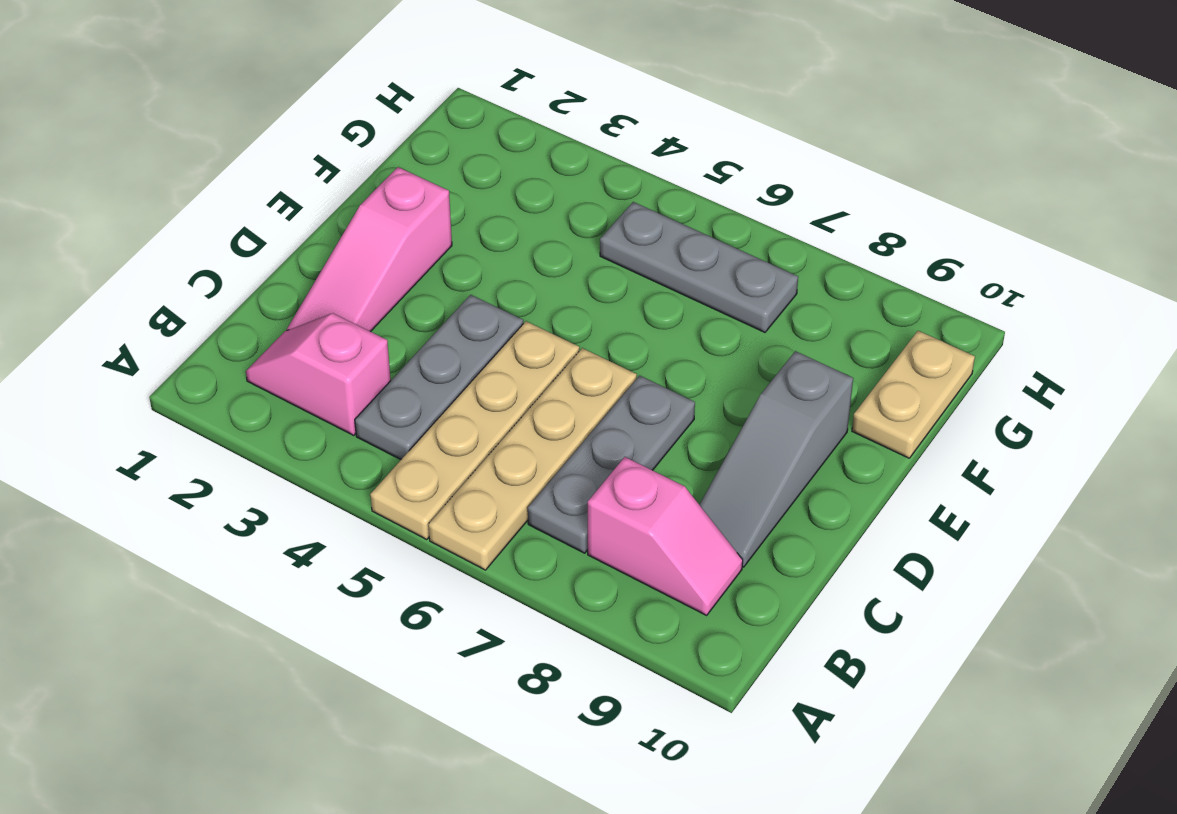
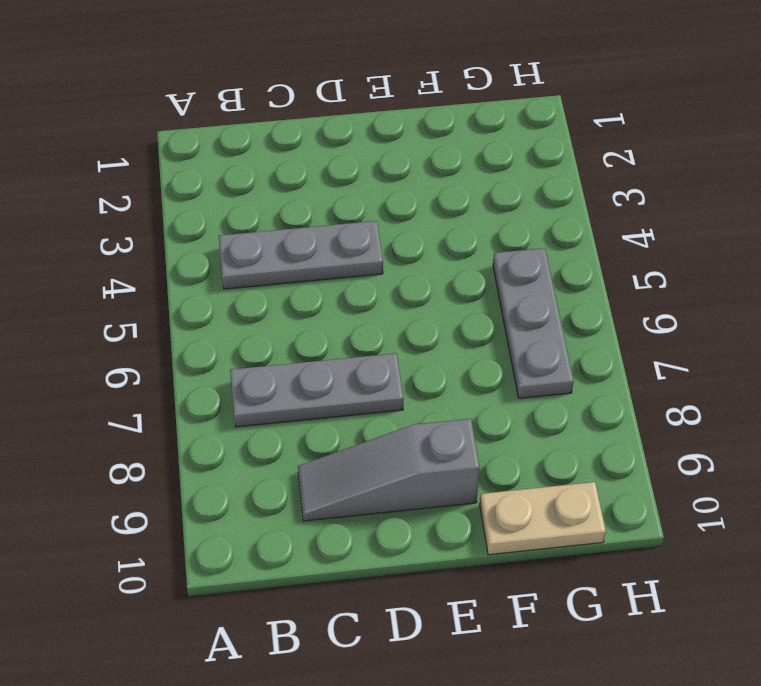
none -> tan 1x4 plate [370,321,579,540]
none -> tan 1x4 plate [428,348,637,570]

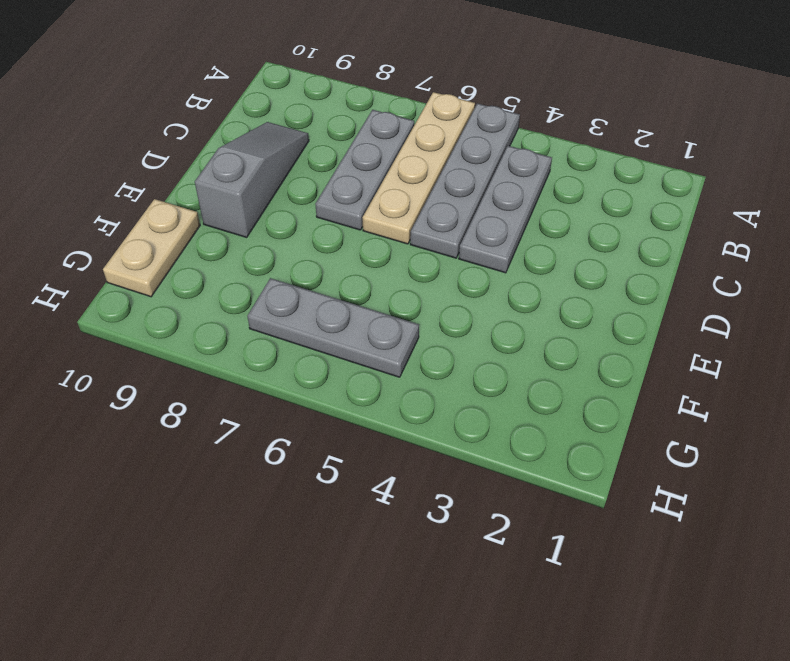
grey 1x4 plate [410,103,520,258] -> tan 1x4 plate [370,321,579,540]
none -> pink 1x2 slope [246,313,391,435]
none -> pink 1x2 slope [588,457,743,615]

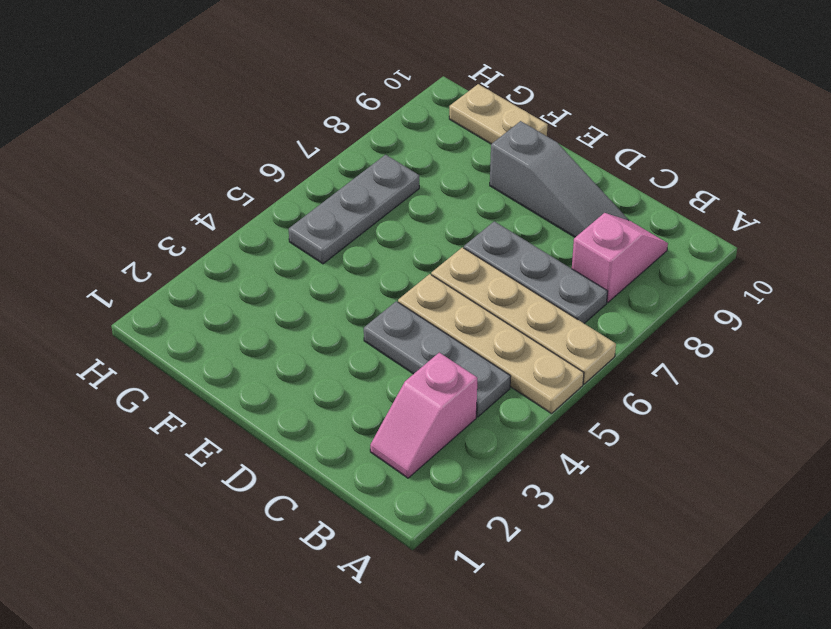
none -> pink 1x3 slope [287,167,452,332]

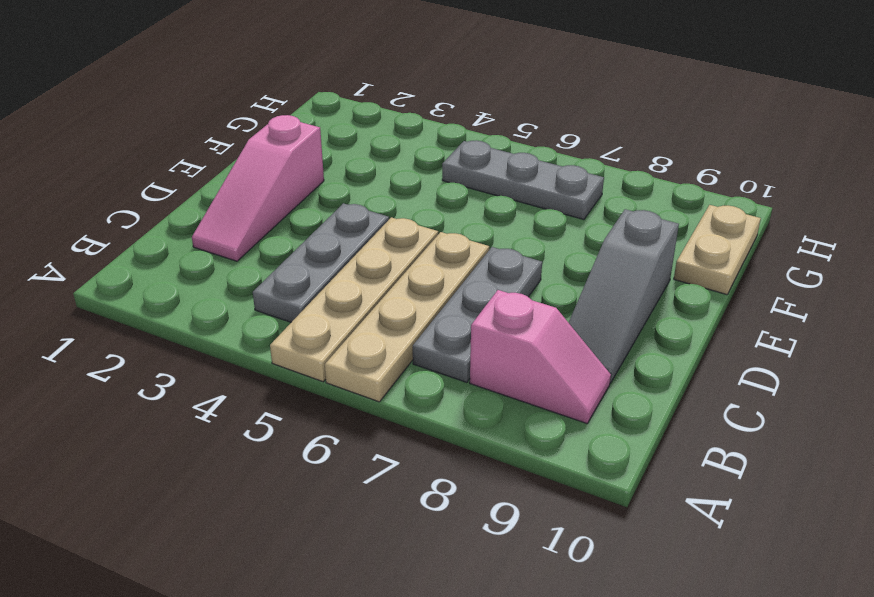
none -> pink 1x2 slope [246,313,391,435]

